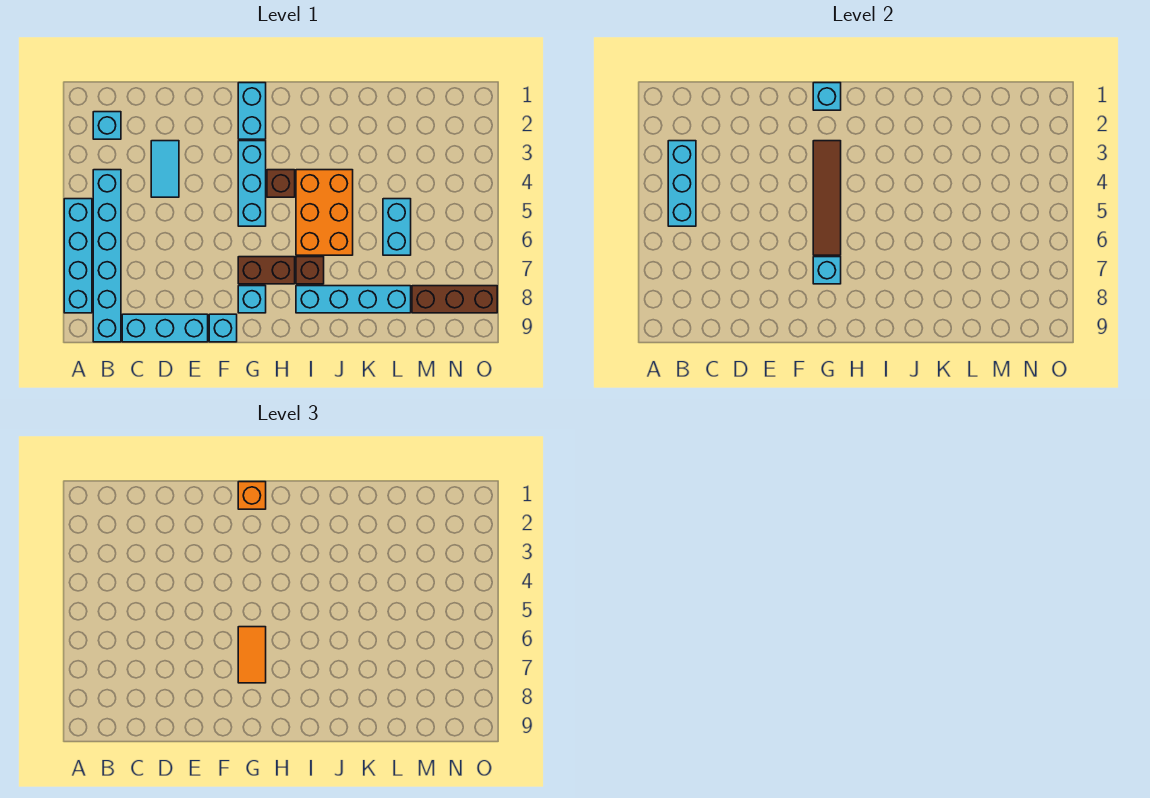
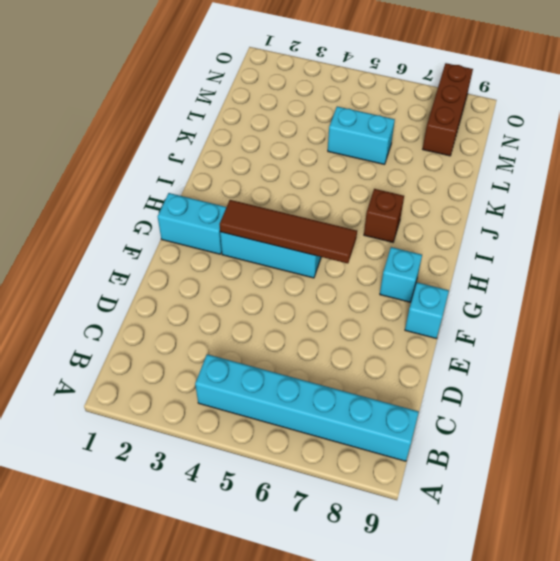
none -> cyan 1x4 brick [64,199,92,313]
none -> cyan 1x1 brick [93,112,121,139]
none -> cyan 1x3 brick [122,314,208,342]

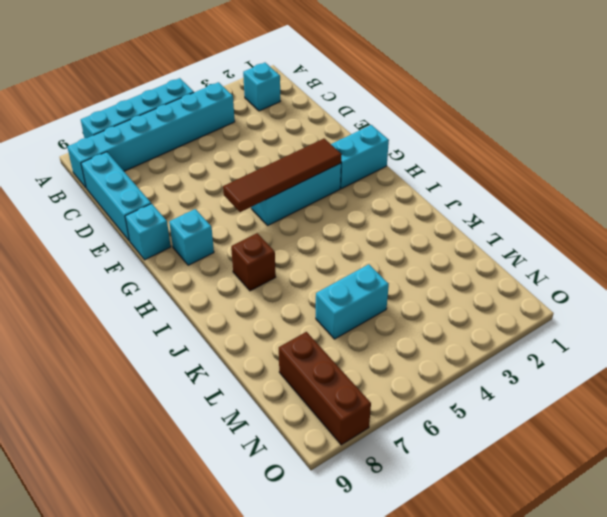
none -> cyan 1x2 tile [151,141,179,197]
none -> brown 1x2 brick [238,257,295,284]
none -> brown 1x1 brick [267,170,295,197]

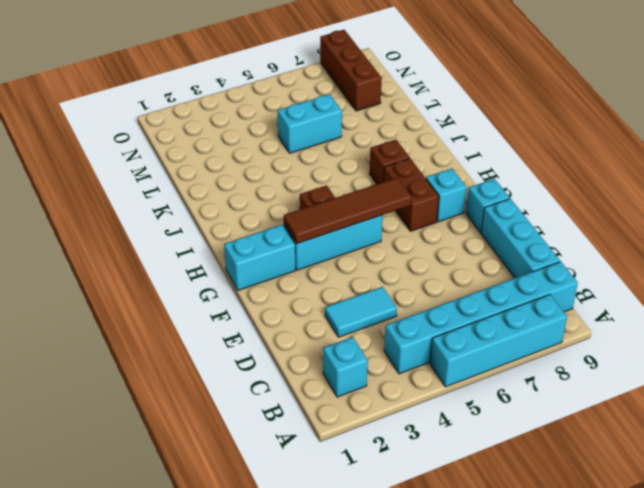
none -> orange 2x3 brick [296,170,353,255]
none -> cyan 1x4 brick [296,286,411,313]
none -> cyan 1x3 brick [668,141,696,226]

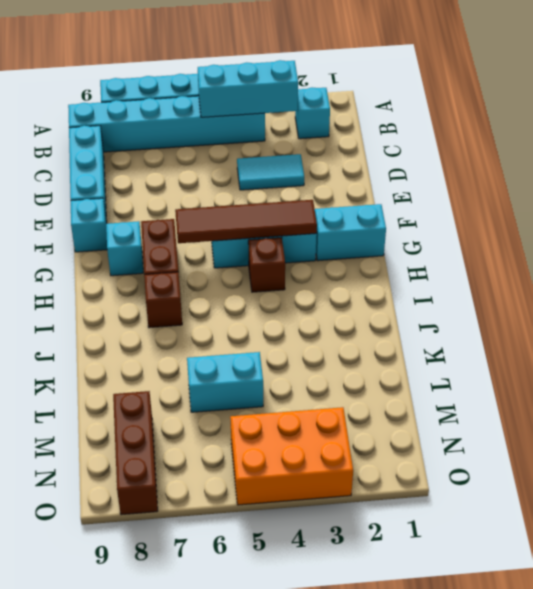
orange 2x3 brick [230,407,353,505] -> orange 2x3 brick moved to [296,170,353,255]
none -> cyan 1x4 brick [296,286,411,313]
none -> cyan 1x1 brick [813,83,841,110]
none -> cyan 1x1 brick [813,257,841,284]

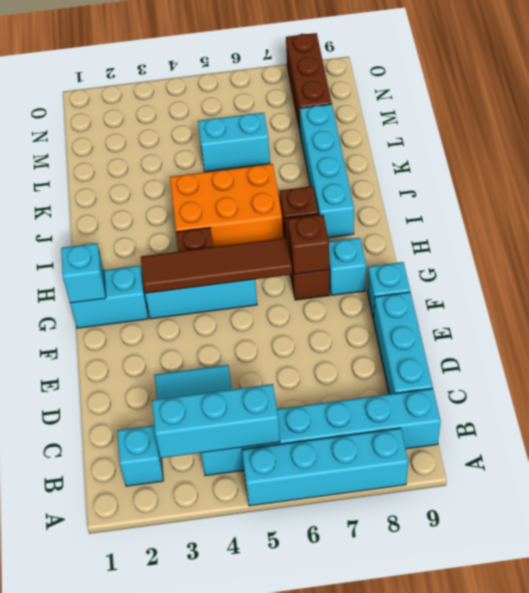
brown 1x1 brick [288,215,329,274] -> cyan 1x1 brick [813,257,841,284]
none -> orange 1x1 brick [238,482,266,509]
none -> orange 1x2 tile [238,627,266,683]

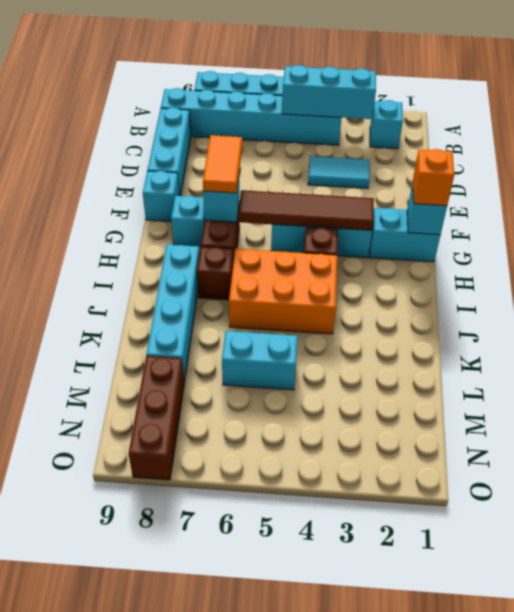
orange 1x2 tile [203,135,242,193] -> orange 1x2 tile turned to [238,627,266,683]

